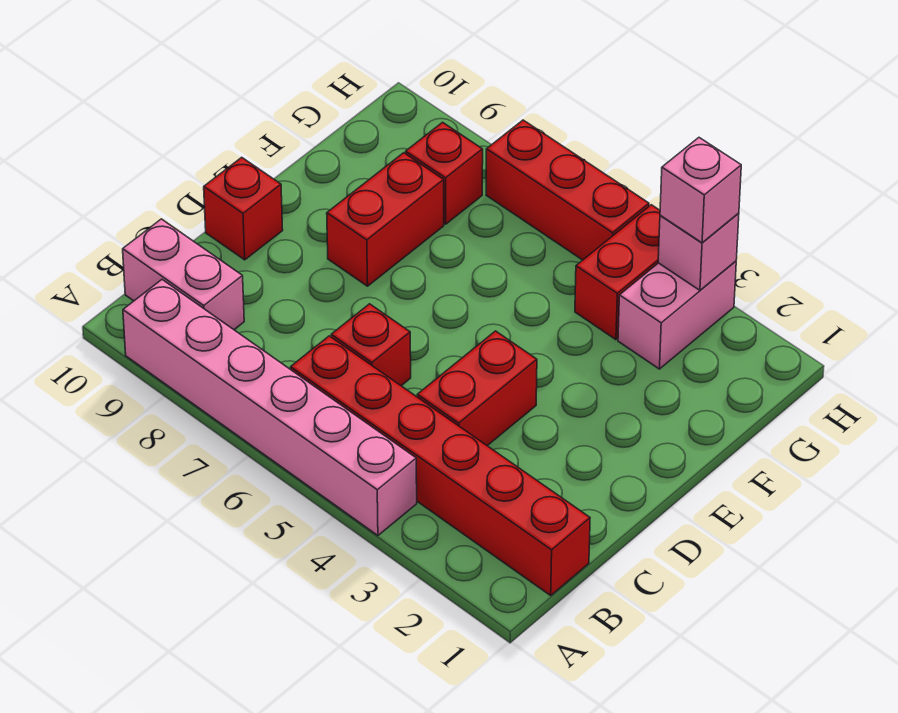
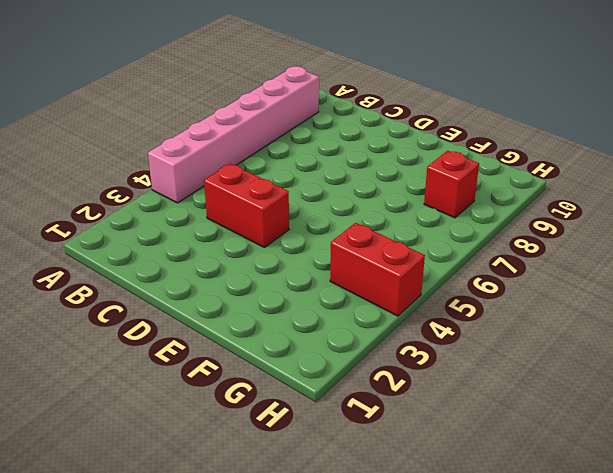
none -> red 1x6 brick [291,336,590,595]
none -> pink 1x2 brick [123,219,244,329]
none -> red 1x1 brick [331,304,411,386]

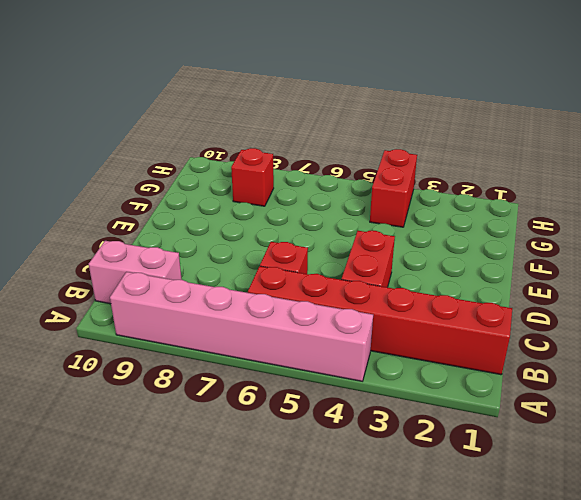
none -> red 1x1 brick [204,157,283,260]
none -> red 1x2 brick [327,153,444,286]
none -> pink 1x2 brick [618,261,736,369]

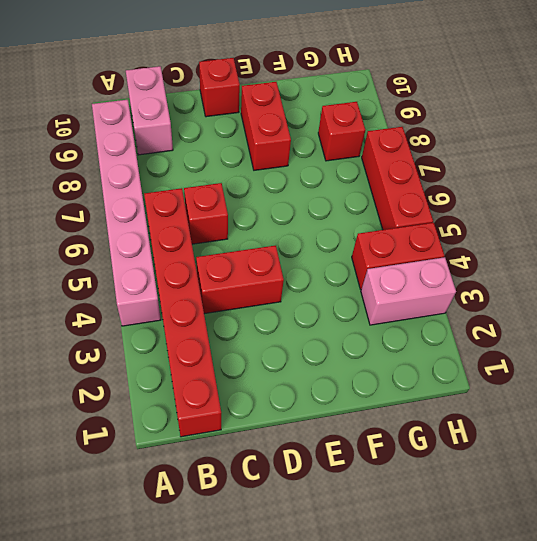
red 1x2 brick [241,82,291,170] -> red 1x2 brick turned to [327,153,444,286]
none -> pink 1x1 brick [658,213,739,290]
none -> pink 1x1 brick [660,138,741,243]

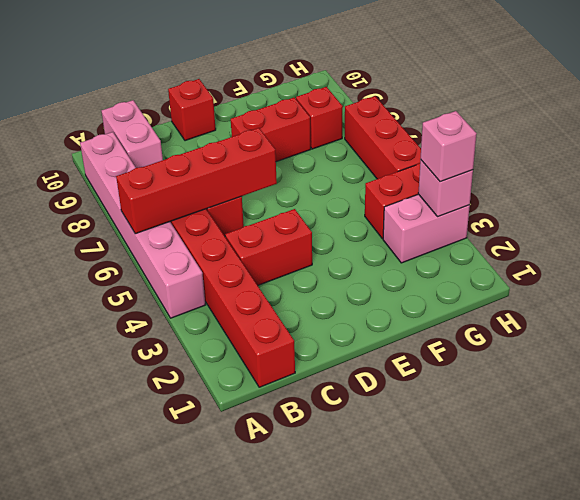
red 1x4 brick [116,128,277,234] -> none

